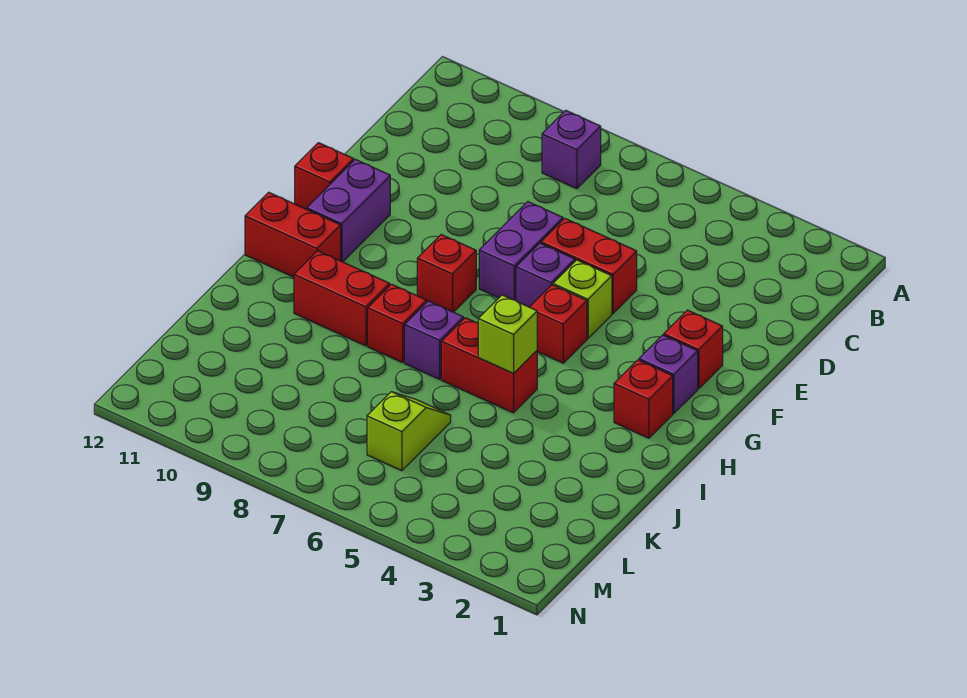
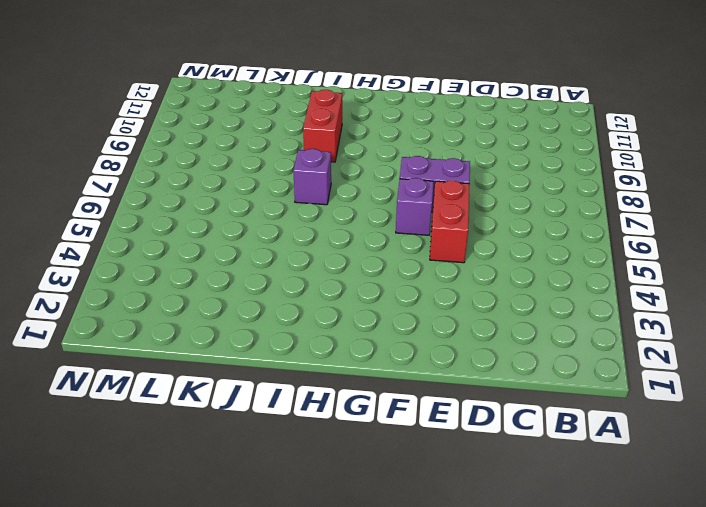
none -> purple 1x1 brick [542,110,601,189]
none -> red 1x1 brick [664,310,723,389]
none -> lime 1x1 brick [553,260,612,338]

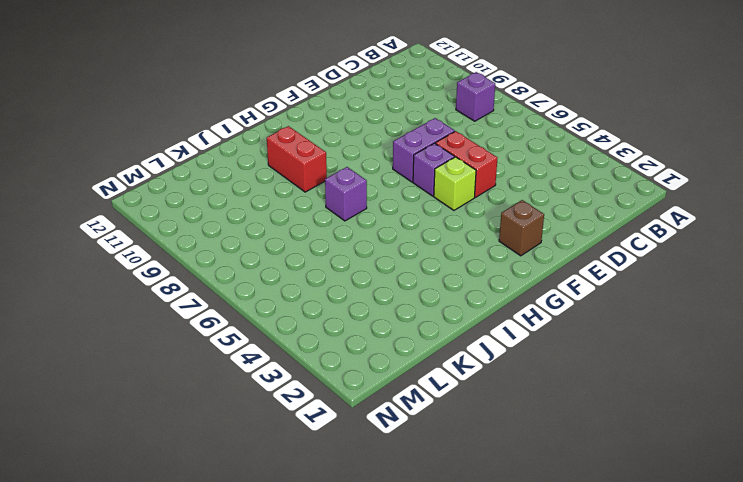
brown 1x1 brick [499,200,544,256] -> red 1x1 brick [664,310,723,389]
none -> purple 1x2 brick [307,159,390,262]
none -> red 1x1 brick [295,143,354,209]
none -> purple 1x1 brick [639,335,698,413]

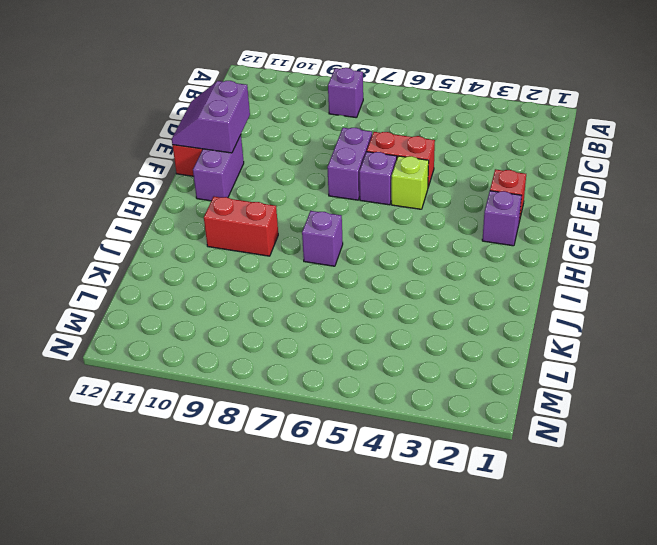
purple 2x2 slope [172,81,250,153] -> none
none -> red 1x1 brick [530,285,587,363]
none -> red 1x1 brick [417,235,476,312]
none -> red 1x1 brick [614,360,673,438]

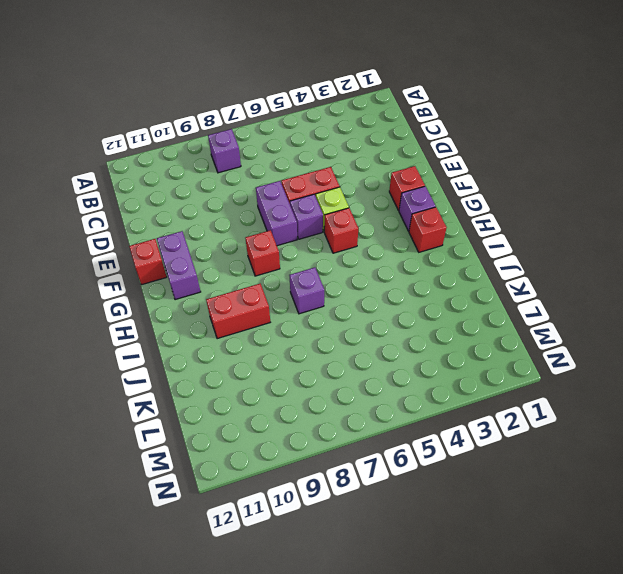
none -> red 1x2 brick [245,192,341,277]
none -> red 1x2 brick [441,318,537,413]
none -> red 1x1 brick [368,284,427,363]

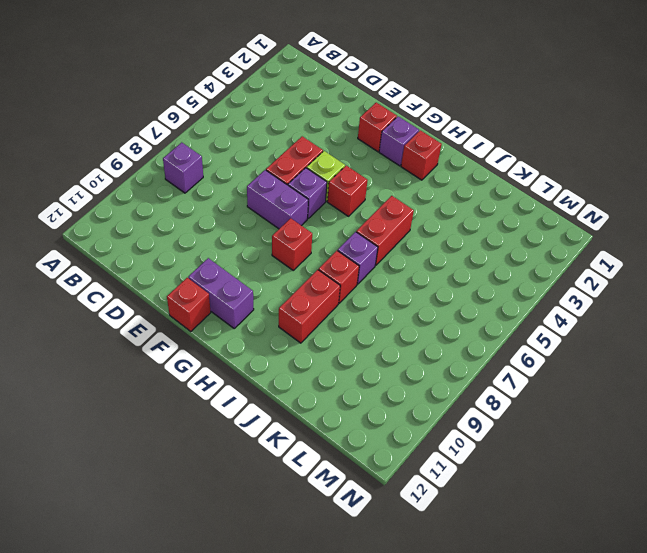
none -> red 1x2 brick [245,192,341,277]
none -> lime 1x2 slope [367,392,451,471]
none -> lime 1x1 brick [478,295,537,374]

